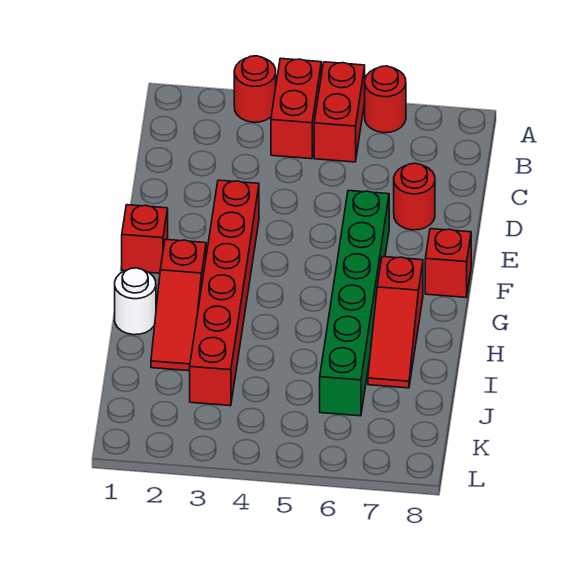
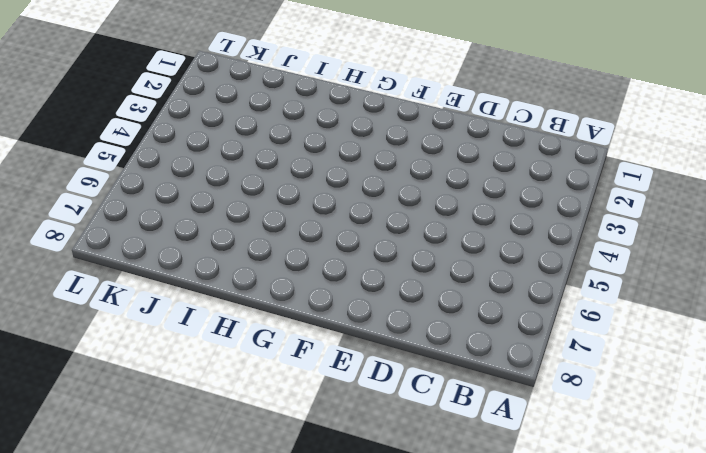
none -> red 1x1 round brick [234,56,276,122]
none -> red 1x2 brick [271,58,321,159]
none -> red 1x2 brick [314,62,365,162]

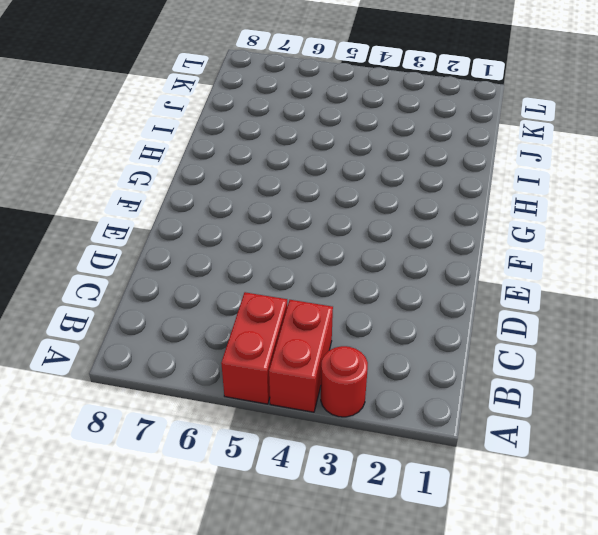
none -> red 1x1 round brick [365,66,406,133]
none -> red 1x1 round brick [394,163,435,230]
none -> red 1x6 brick [190,180,259,406]

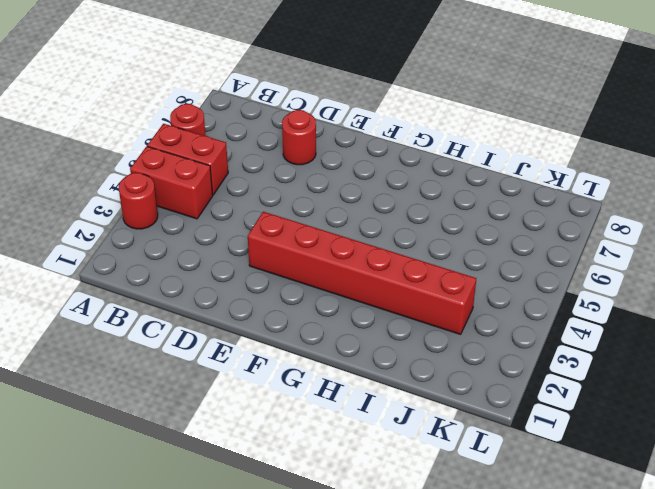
none -> green 1x6 brick [320,191,389,416]
none -> red 1x1 brick [122,205,168,273]
none -> red 1x1 brick [425,229,471,297]

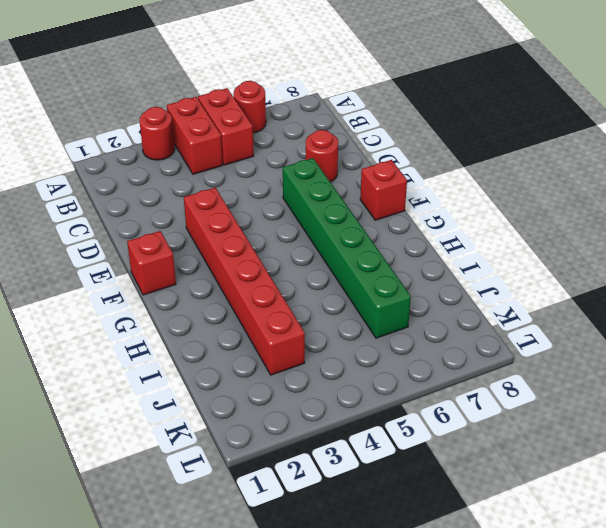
none -> red 1x3 slope [151,239,206,371]
none -> red 1x3 slope [368,257,423,388]
none -> white 1x1 round brick [115,268,156,335]

